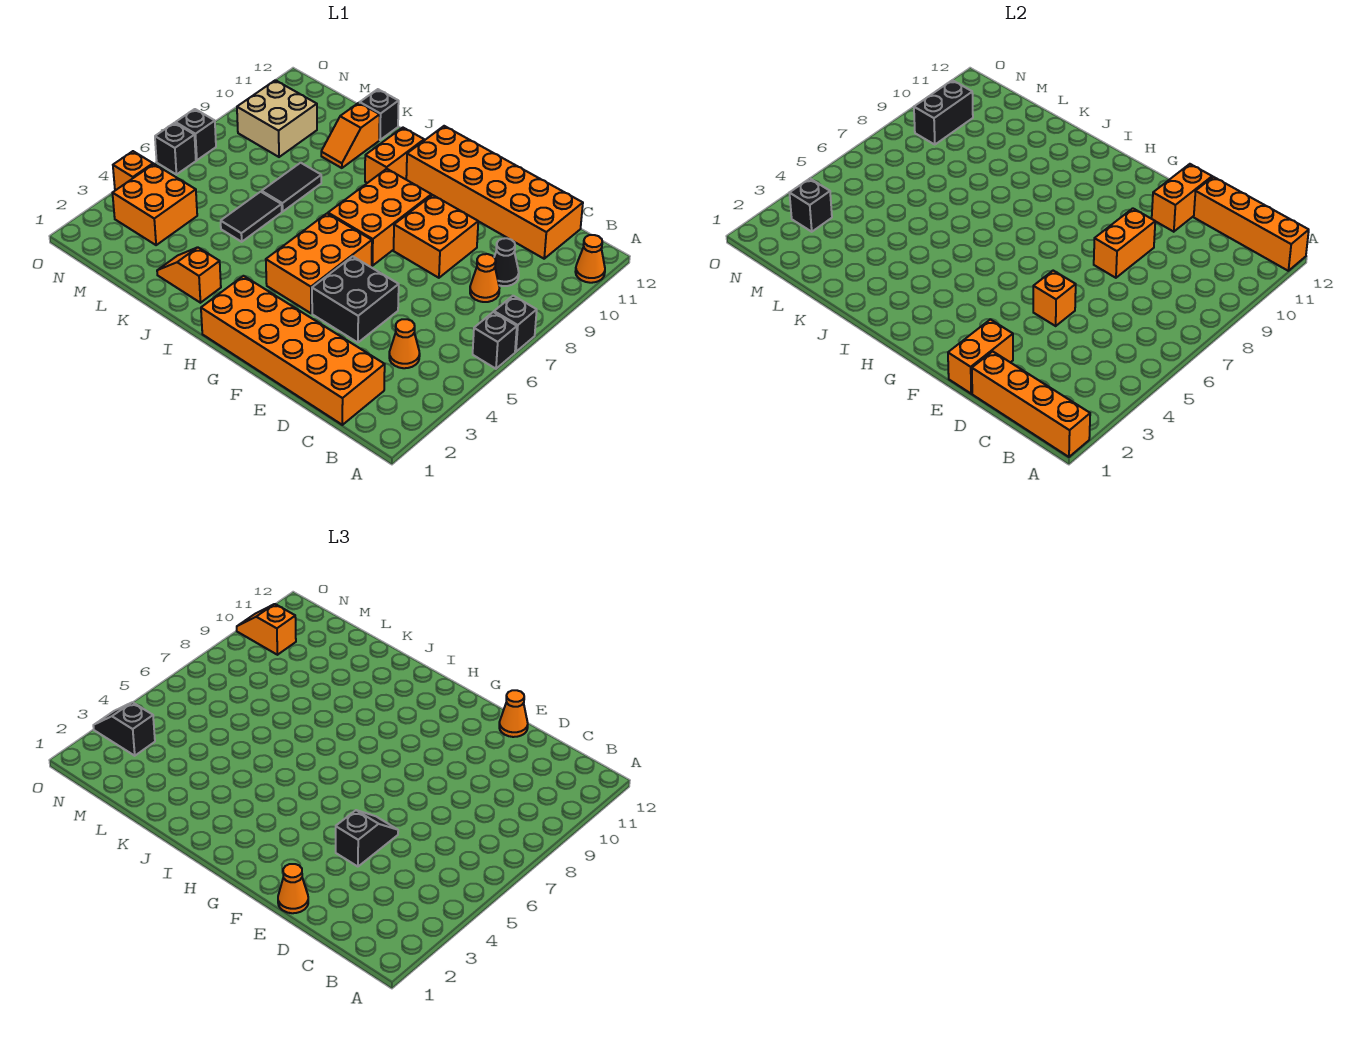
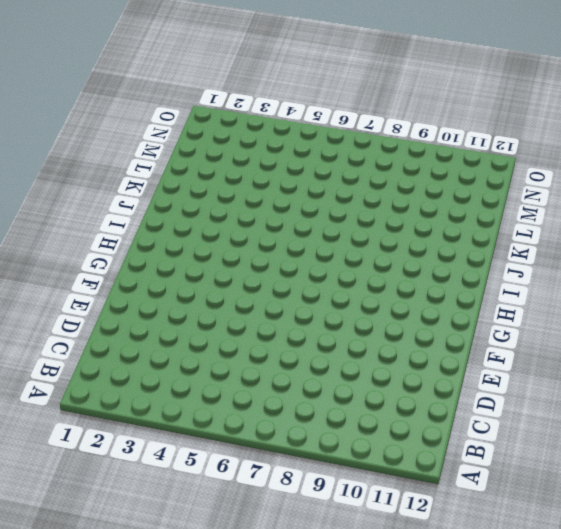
none -> black 1x1 brick [473,312,517,369]
none -> black 1x1 brick [494,296,537,352]
none -> orange 1x1 cone [575,235,605,283]
none -> orange 2x6 brick [201,276,385,425]

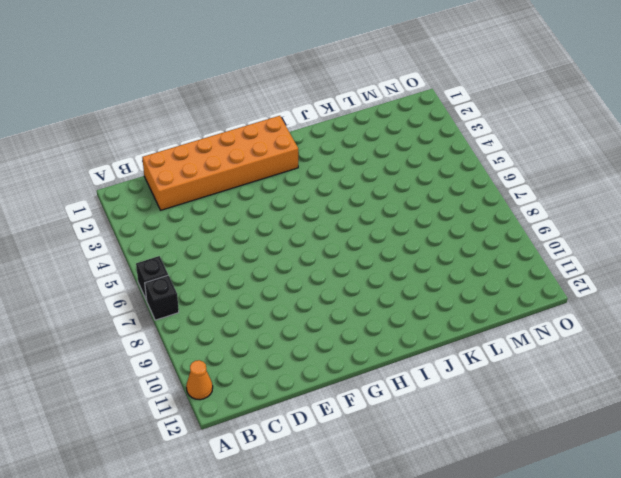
none -> orange 1x1 cone [389,319,420,368]
none -> orange 1x1 cone [470,254,499,302]
none -> black 1x1 cone [494,238,519,286]
none -> orange 2x6 brick [406,126,583,259]

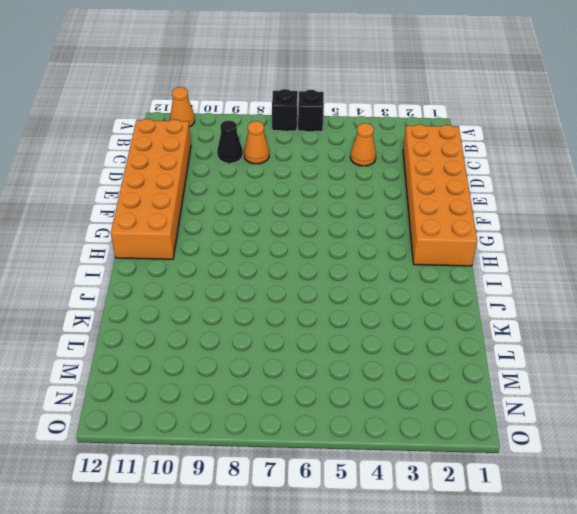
none -> black 2x2 brick [312,256,399,343]
none -> orange 2x2 brick [394,195,478,278]
none -> orange 2x3 brick [266,214,372,313]
none -> orange 2x3 brick [328,169,431,266]

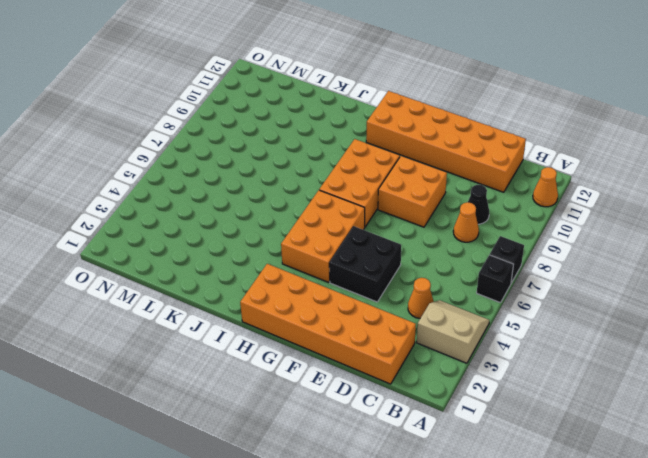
tan 2x2 slope [417,300,489,363] -> none
none -> orange 1x2 brick [365,128,424,183]
none -> orange 1x2 slope [157,247,221,303]
none -> black 1x2 tile [221,192,282,242]
none -> black 1x2 tile [262,163,321,212]

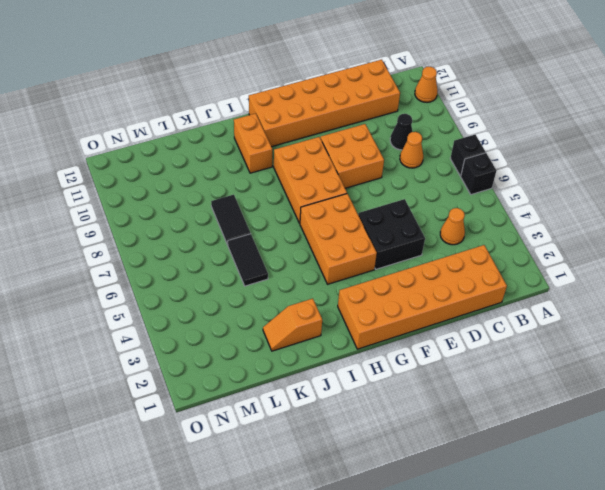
none -> orange 1x2 slope [321,103,380,168]
none -> black 1x1 brick [360,89,399,140]
none -> orange 2x2 brick [113,164,197,245]
none -> tan 2x2 brick [237,80,317,157]

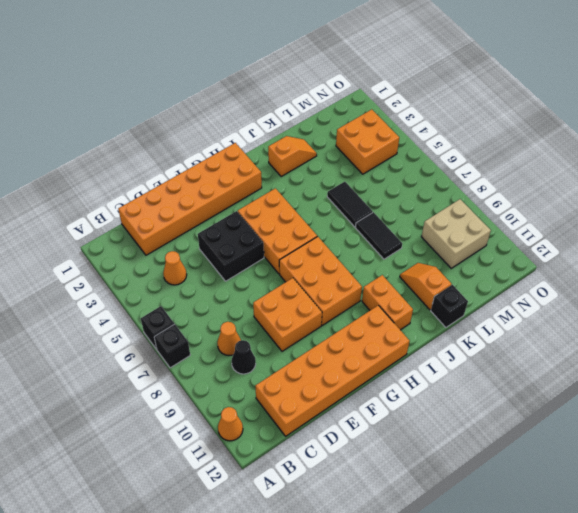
none -> orange 1x1 brick [113,151,153,190]
none -> black 1x1 brick [155,123,196,174]
none -> black 1x1 brick [176,109,216,160]
none -> orange 1x4 brick [972,351,1090,457]

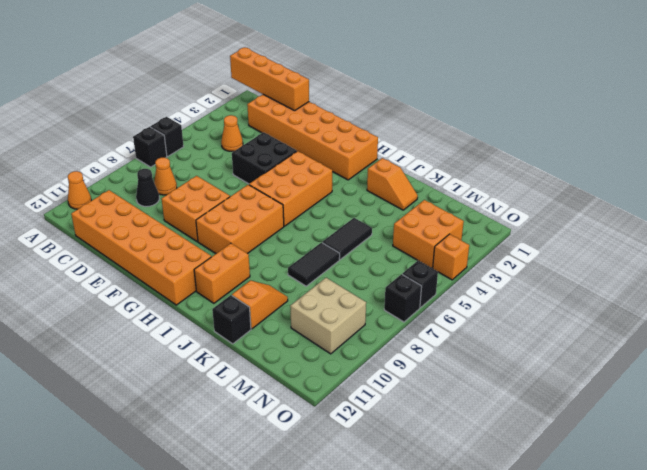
none -> orange 1x4 brick [1194,177,1309,271]
none -> orange 1x2 brick [948,319,1013,394]
none -> orange 1x1 brick [1033,271,1076,326]
none -> orange 1x2 brick [1094,208,1155,278]

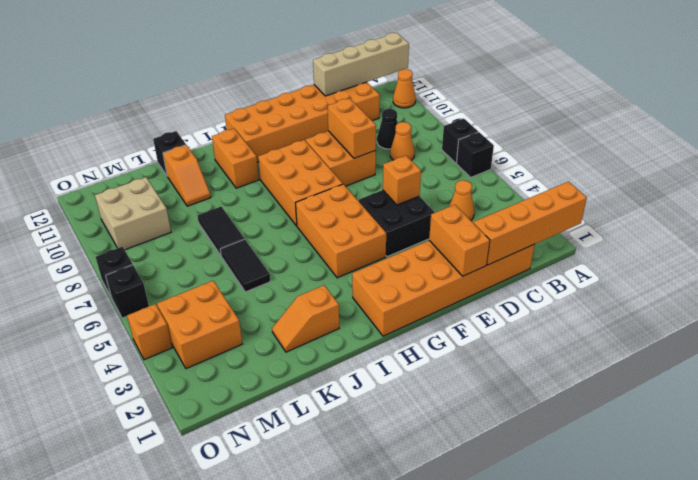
tan 1x4 brick [313,33,409,96] -> orange 1x4 brick [1194,177,1309,271]
none -> orange 1x2 brick [1152,164,1212,232]
none -> black 1x1 brick [790,179,832,232]
none -> black 1x2 brick [914,80,973,145]
none -> orange 1x1 cone [278,864,308,913]

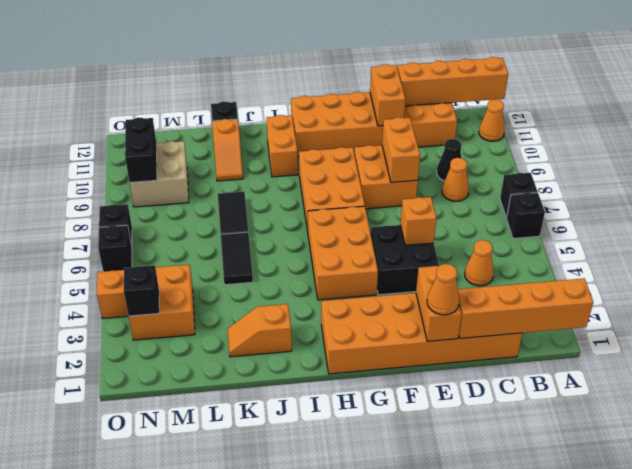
none -> black 1x2 slope [336,810,398,867]
none -> orange 1x1 cone [499,690,528,737]
none -> black 1x2 slope [93,702,155,756]
none -> orange 1x2 slope [237,604,296,655]

